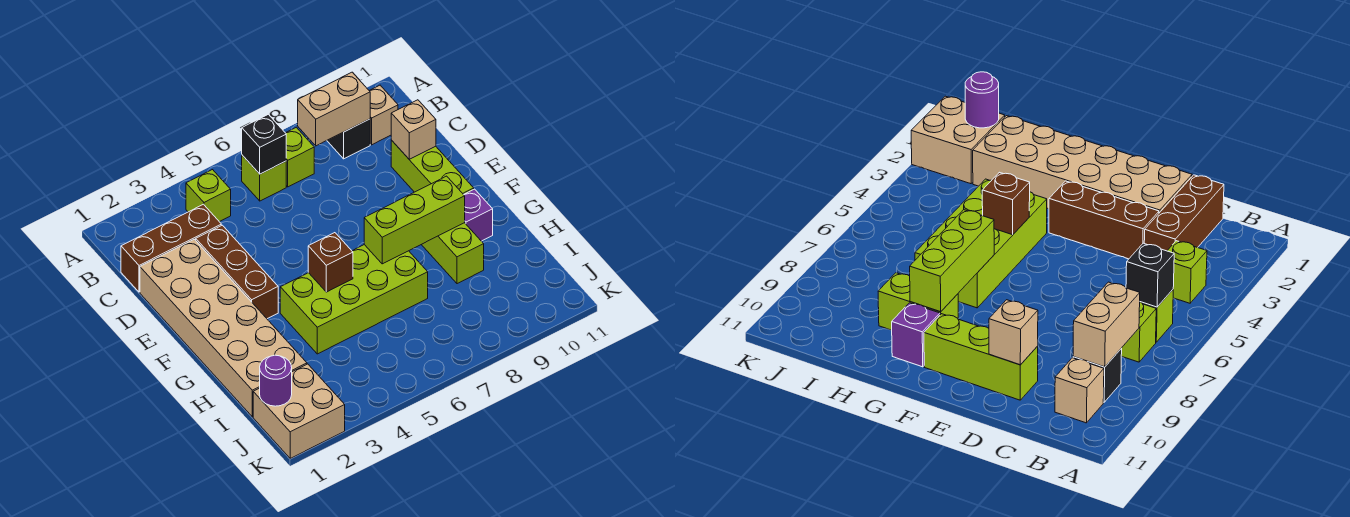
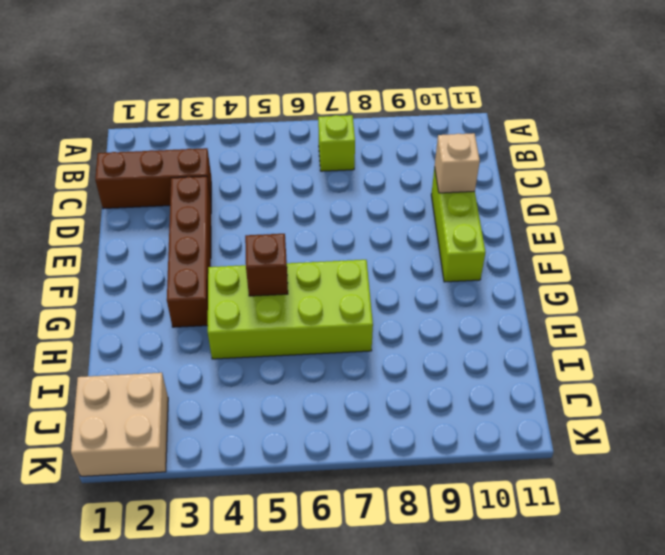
brown 1x4 brick [167,176,211,327] -> brown 1x3 brick [196,225,278,319]
none -> lime 1x1 brick [186,170,231,222]
none -> lime 1x1 brick [242,155,286,201]
none -> black 1x1 brick [327,119,370,159]

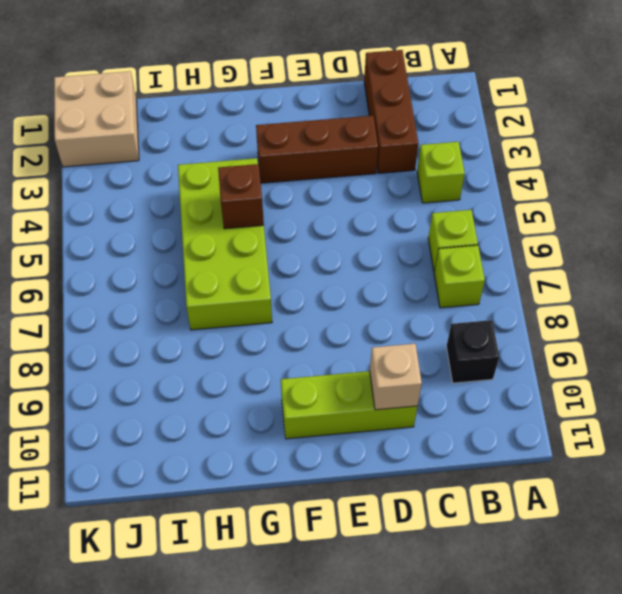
none -> tan 1x1 brick [369,85,398,145]
none -> tan 2x6 brick [140,239,307,417]
none -> lime 1x2 brick [422,223,484,284]

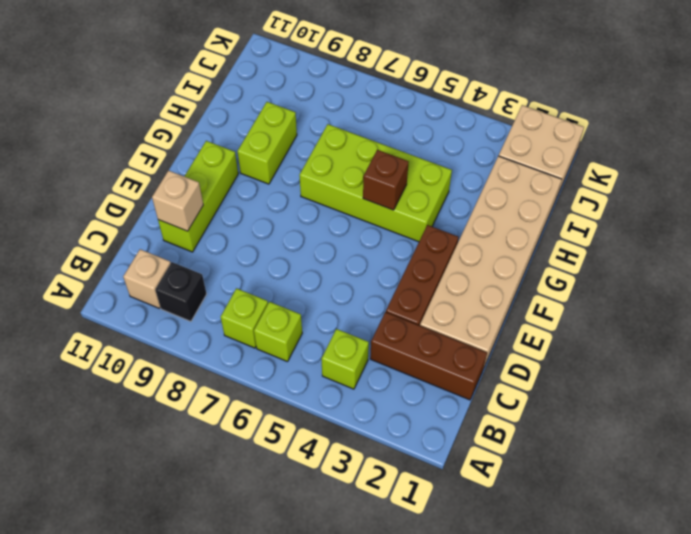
none -> purple 1x1 brick [464,189,493,241]
none -> black 1x1 brick [242,114,286,174]
none -> tan 1x2 brick [298,72,370,146]

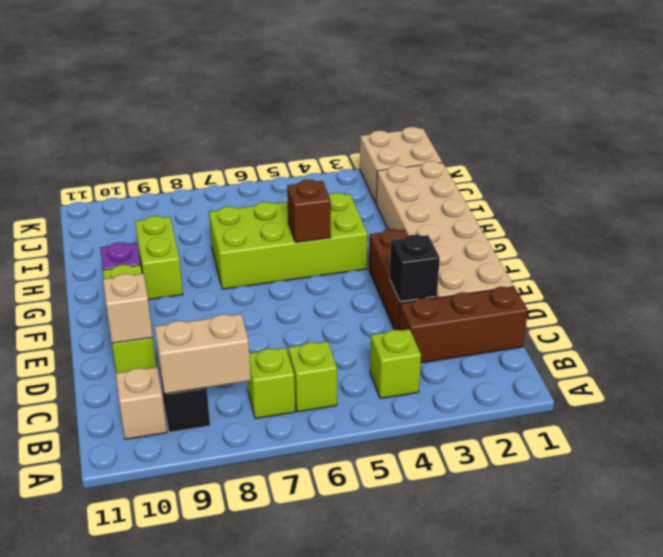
black 1x1 brick [390,235,440,302] -> black 1x1 brick moved to [242,114,286,174]
none -> lime 1x3 brick [364,176,465,264]
none -> purple 1x1 round brick [260,355,292,406]

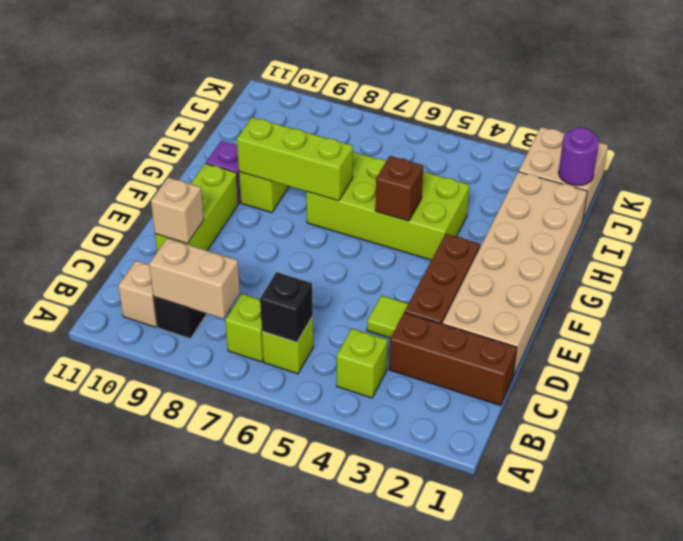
lime 1x1 tile [367,295,408,338] -> none

